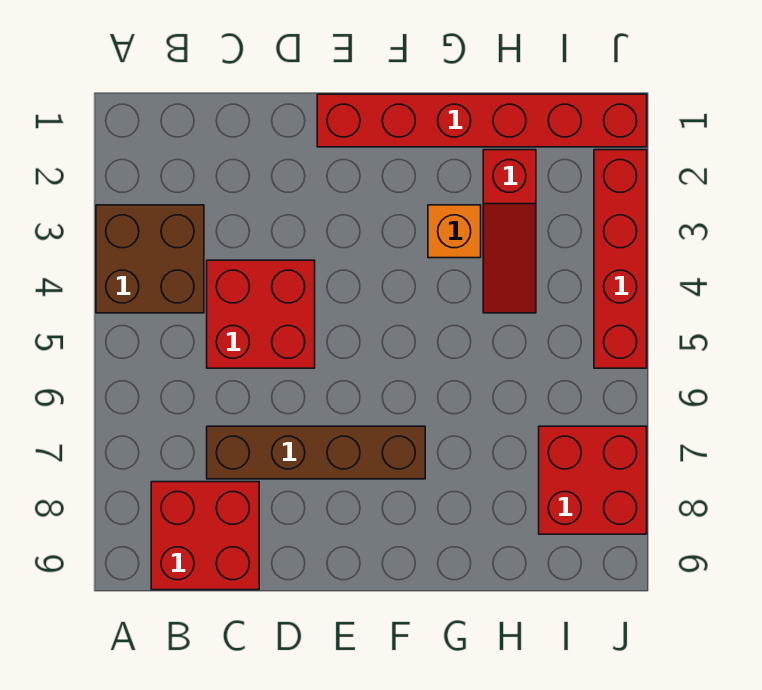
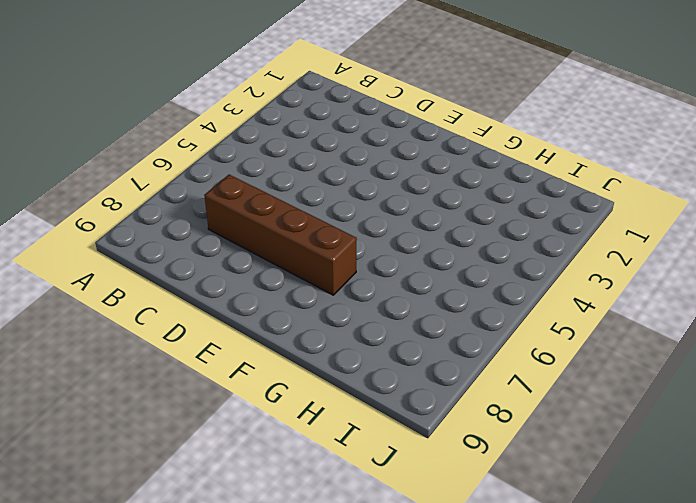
none -> brown 2x2 brick [96,205,204,313]
none -> red 2x2 brick [151,482,259,590]

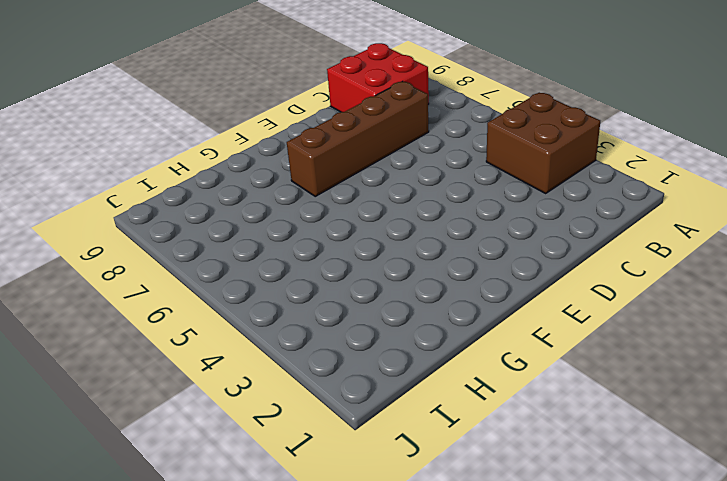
none -> red 2x2 brick [207,260,315,368]
none -> red 1x6 brick [317,94,647,147]

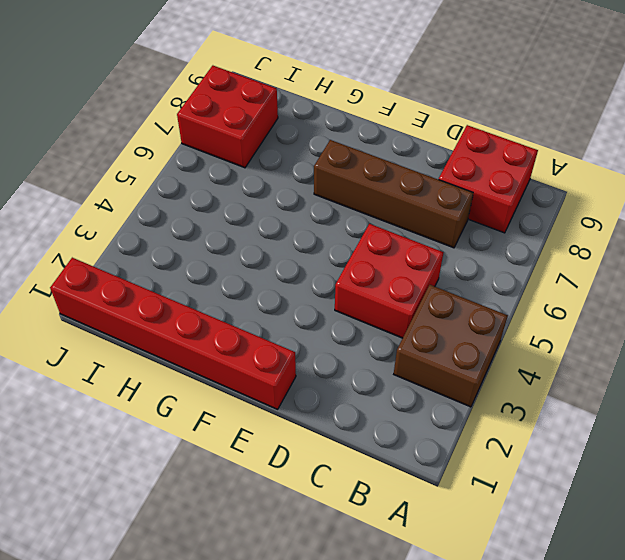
none -> orange 1x1 brick [428,205,481,258]
none -> red 1x3 slope [483,150,536,313]

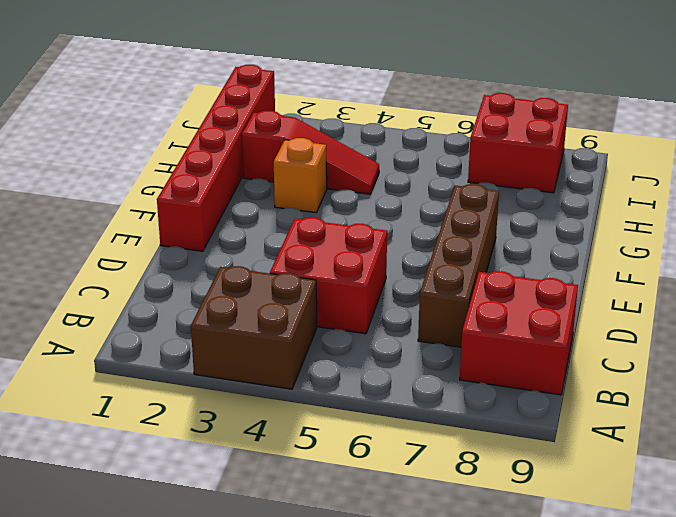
none -> red 1x4 brick [594,150,647,368]

